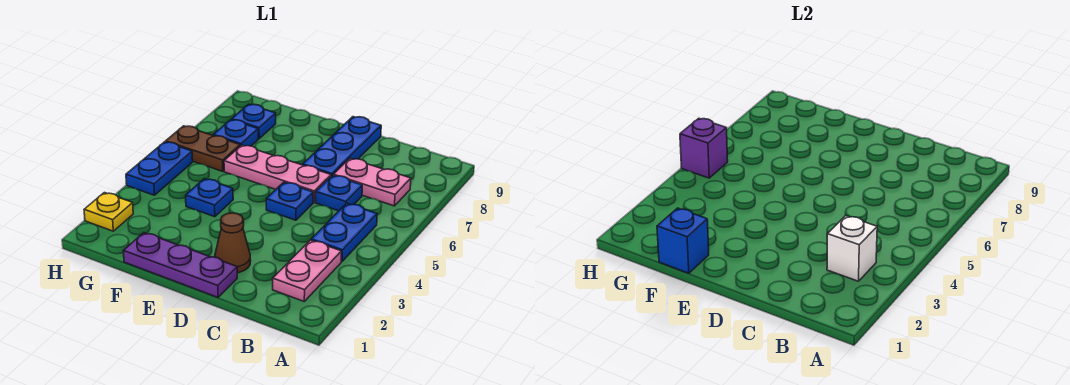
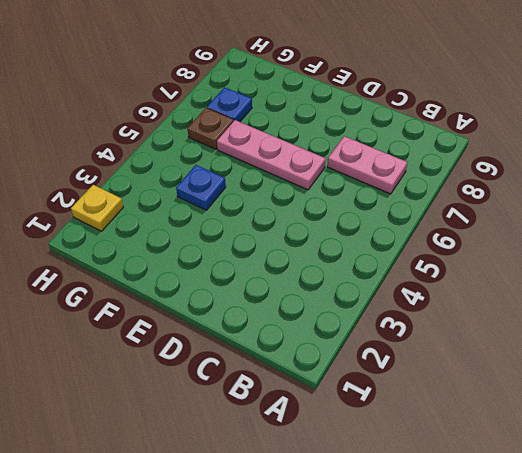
brown 1x1 plate [187,108,234,149] -> brown 1x2 plate [166,126,240,171]
none -> pink 1x2 plate [273,240,342,301]
none -> blue 1x2 plate [311,203,377,262]
none -> blue 1x1 plate [316,175,362,211]

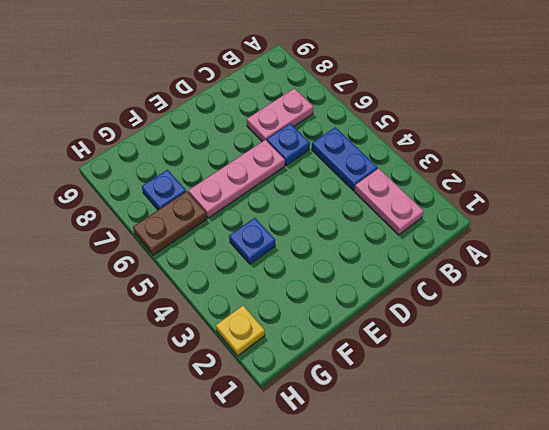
none -> purple 1x3 plate [123,233,237,297]
none -> brown 1x1 cone [215,213,251,273]
none -> blue 1x1 plate [266,182,313,220]

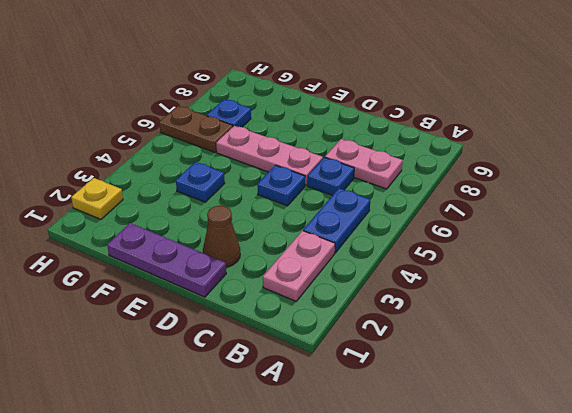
none -> blue 1x3 plate [303,117,381,176]
none -> blue 1x1 plate [232,104,276,139]
none -> blue 1x2 plate [126,142,193,195]

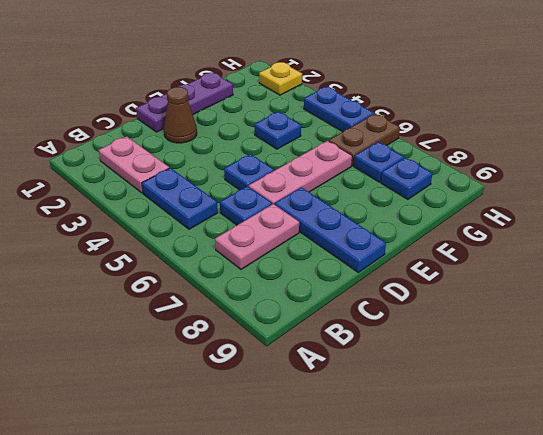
none -> white 1x1 brick [827,216,877,281]
none -> blue 1x1 brick [657,208,709,273]
none -> purple 1x1 brick [680,118,728,178]

